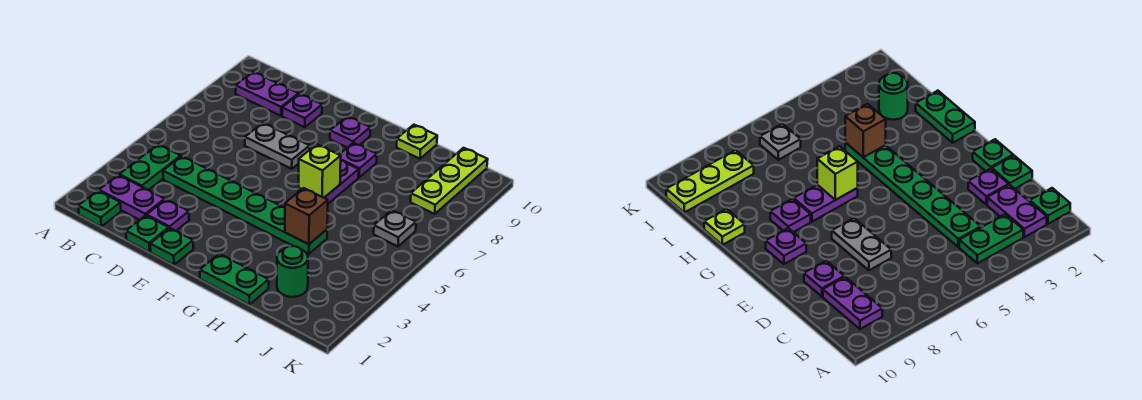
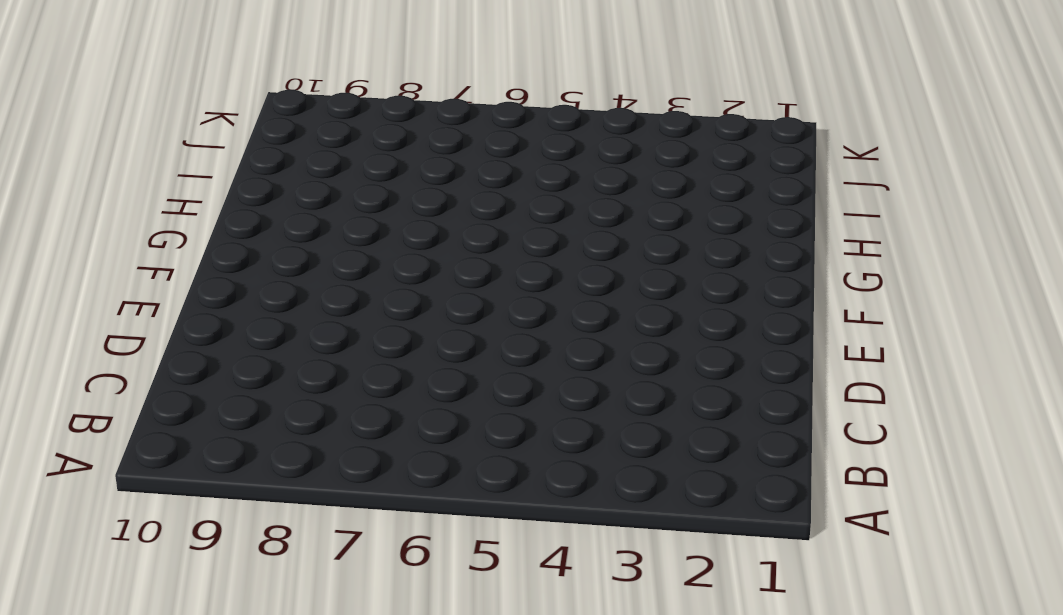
none -> green 1x1 plate [78,191,121,226]
none -> purple 1x2 plate [99,175,165,220]
none -> green 1x2 plate [119,144,181,190]

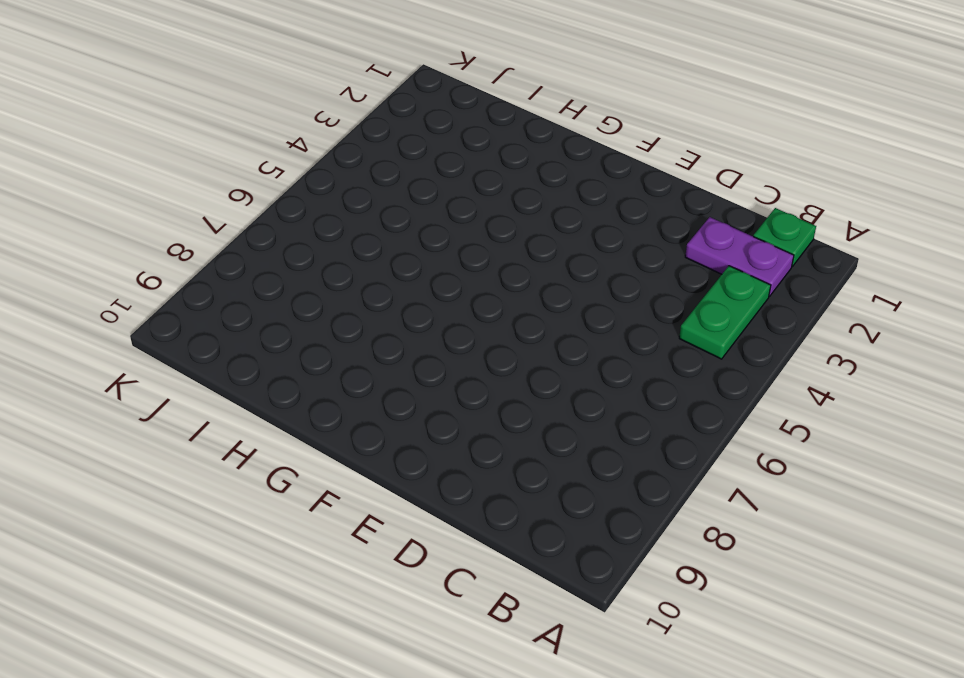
none -> purple 1x2 plate [236,72,299,116]
none -> green 1x6 plate [163,156,327,254]
none -> green 1x1 plate [126,215,169,252]

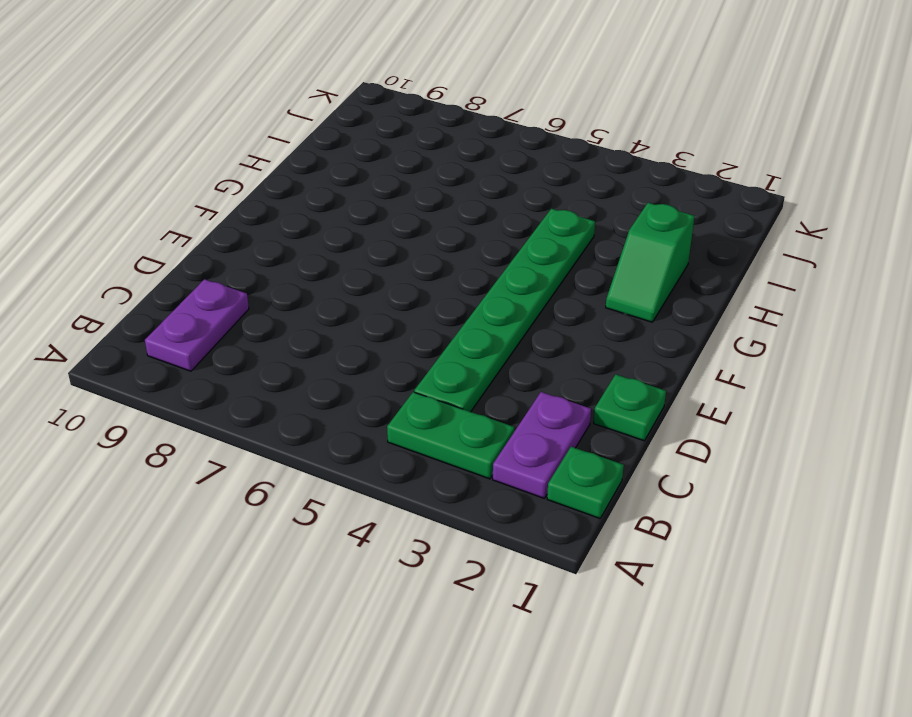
green 1x2 slope [606,203,694,322] -> none
none -> purple 1x1 plate [147,199,189,231]
none -> grey 1x2 plate [245,123,310,169]
none -> purple 1x1 plate [282,94,322,127]

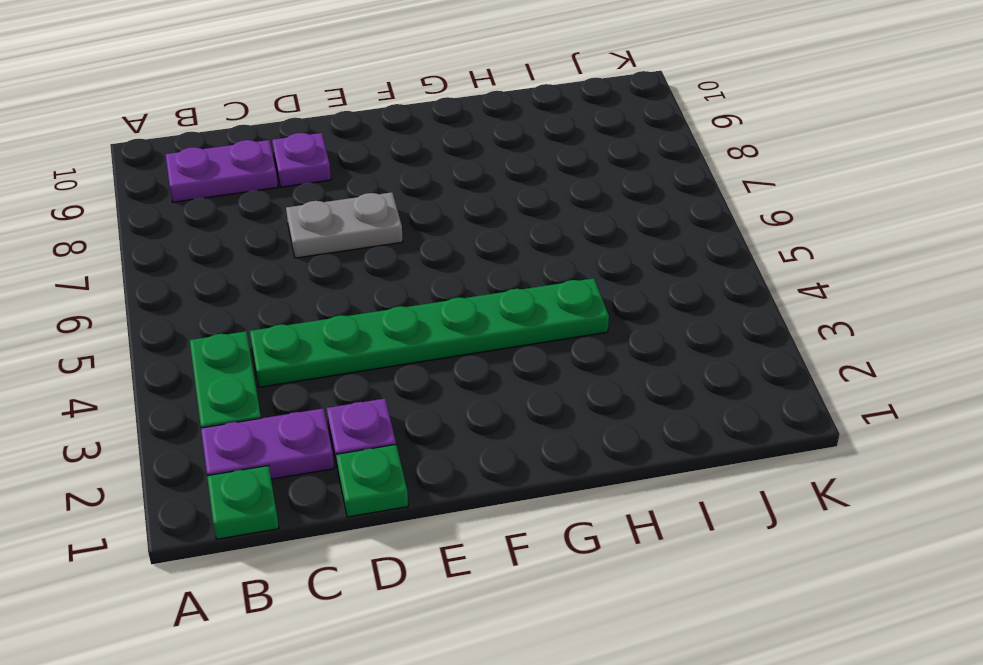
none -> green 1x1 plate [150,228,193,265]
none -> purple 1x1 plate [330,116,370,148]
none -> green 1x2 plate [200,254,269,305]

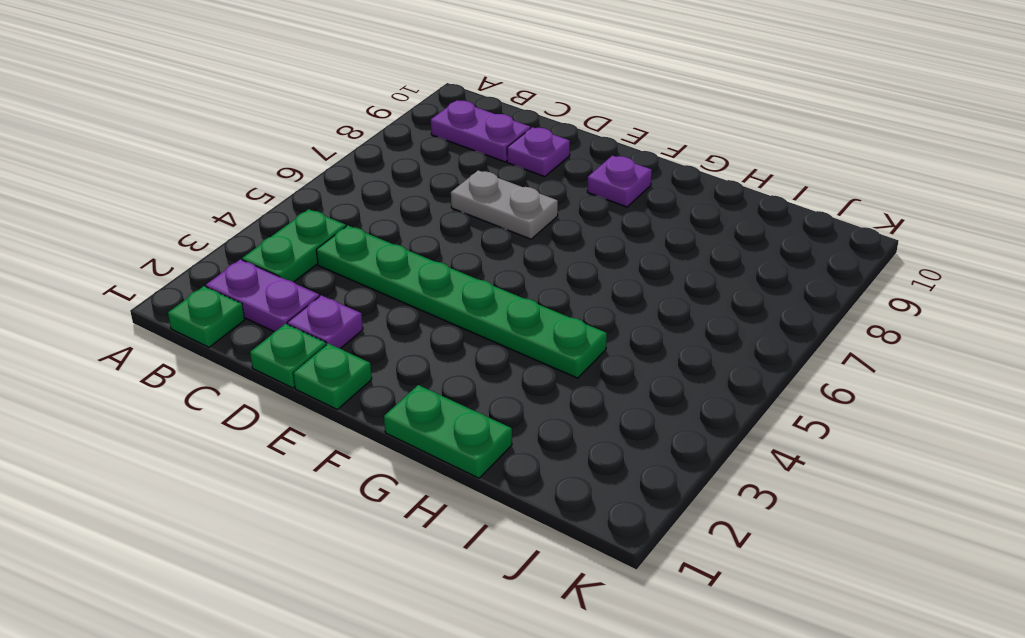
none -> purple 1x2 plate [299,160,359,204]
none -> purple 1x1 plate [339,143,377,177]
none -> lime 1x1 plate [397,125,437,159]

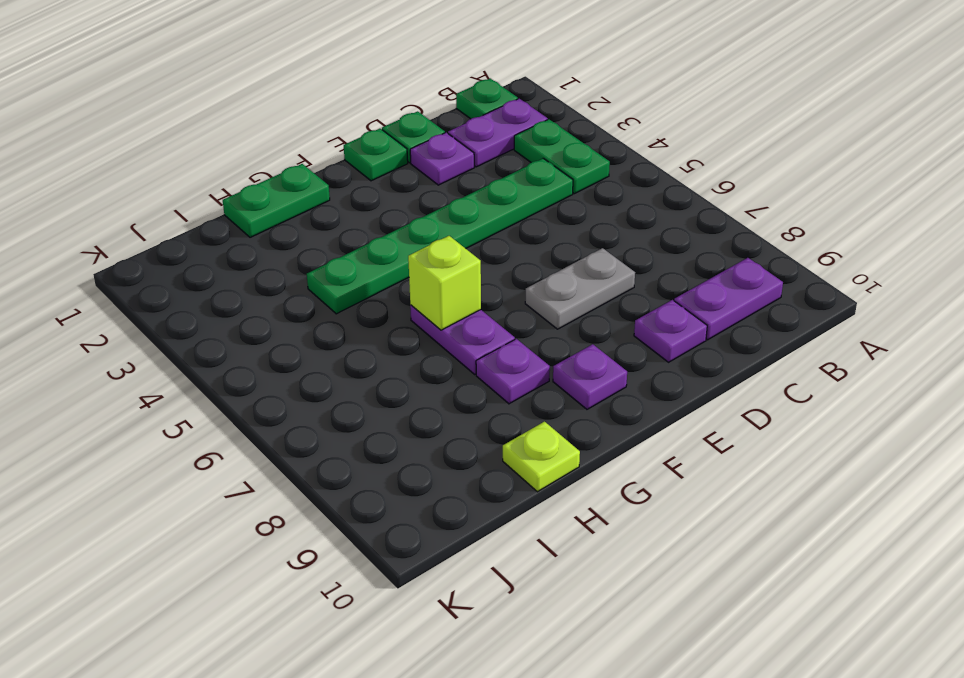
none -> green 1x1 round brick [277,246,308,297]
none -> grey 1x1 plate [374,210,416,246]
none -> lime 1x3 plate [411,148,488,214]

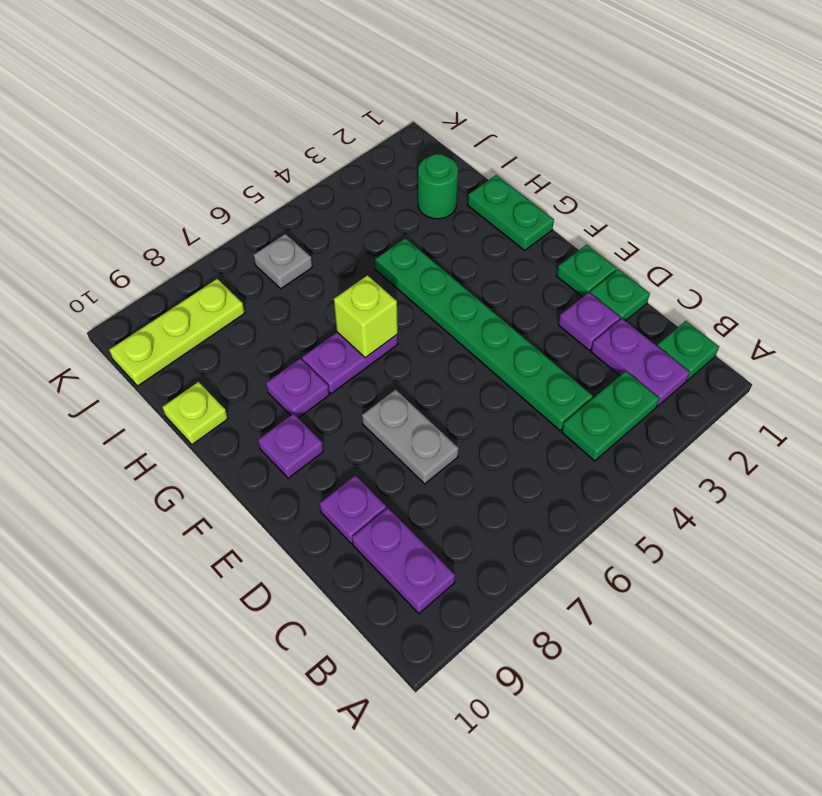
none -> brown 1x1 brick [285,188,328,244]

